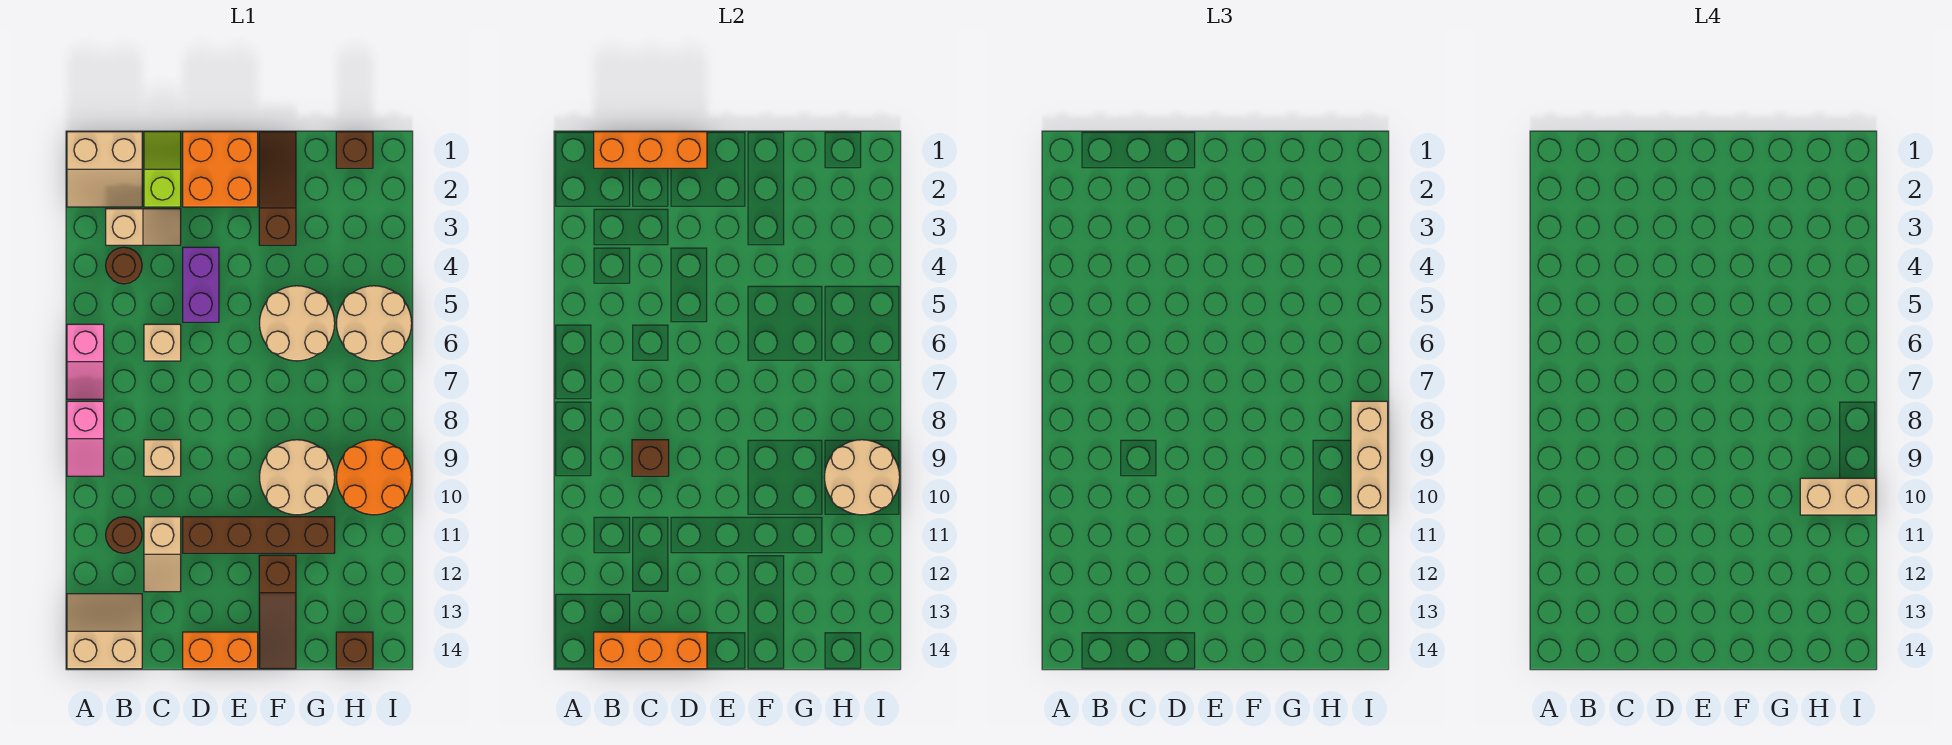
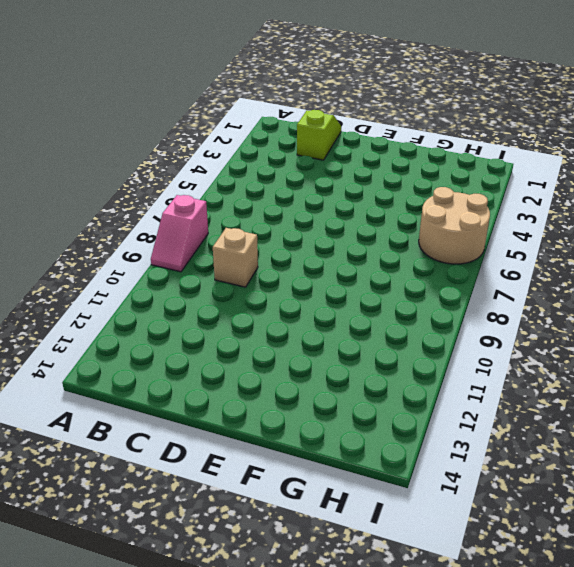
none -> tan 2x2 slope [67,132,142,207]
none -> pink 1x2 slope [67,324,104,399]
none -> tan 2x2 slope [67,594,142,669]

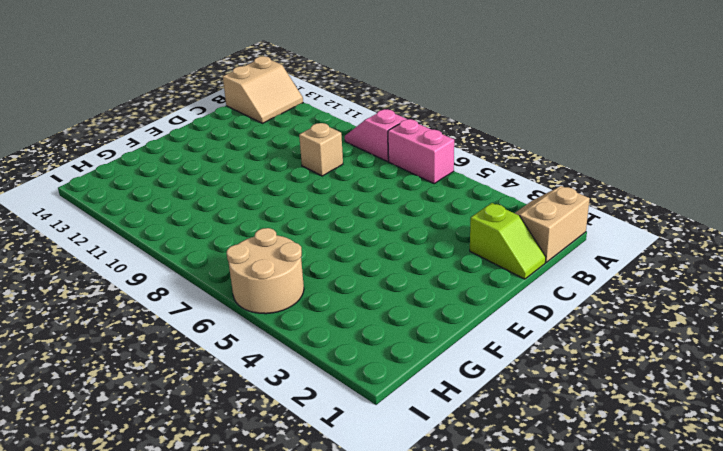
pink 1x2 brick [388,119,454,184] -> pink 1x2 slope [67,324,104,399]
none -> tan 1x2 slope [106,209,181,245]
none -> brown 1x1 round brick [106,247,142,284]
none -> brown 1x1 round brick [106,517,142,553]

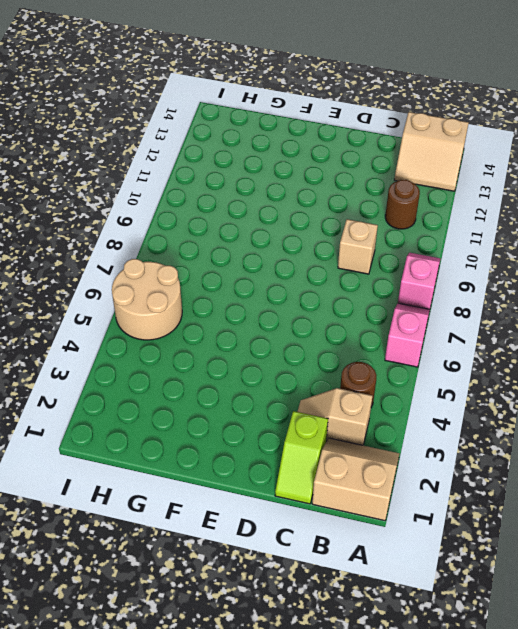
none -> tan 1x1 brick [144,324,181,361]
none -> tan 1x2 slope [144,517,181,592]
none -> orange 2x2 brick [183,132,258,207]

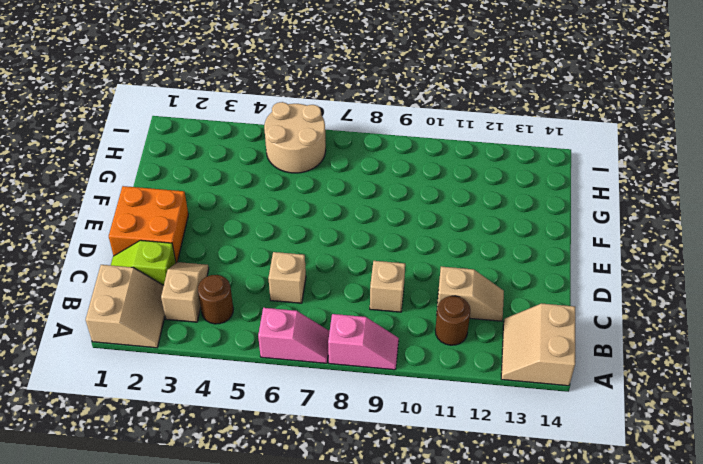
none -> purple 1x2 brick [183,247,219,322]
none -> brown 1x4 brick [183,517,335,553]
none -> orange 1x2 brick [183,632,258,669]

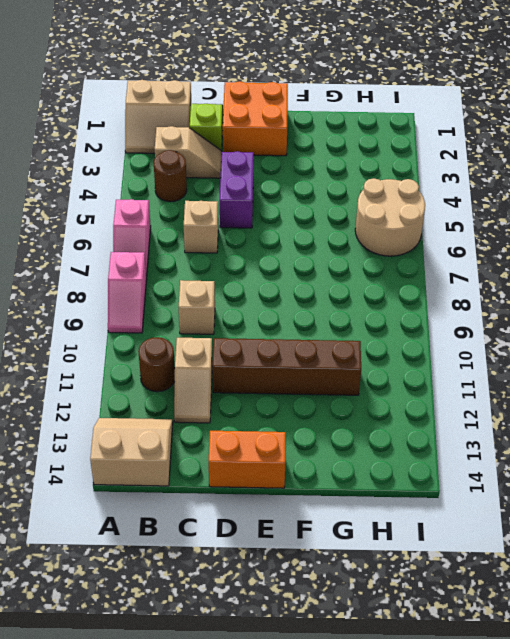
none -> brown 1x3 slope [259,132,296,245]
none -> tan 2x2 round brick [260,286,335,361]
none -> tan 2x2 round brick [260,440,335,515]

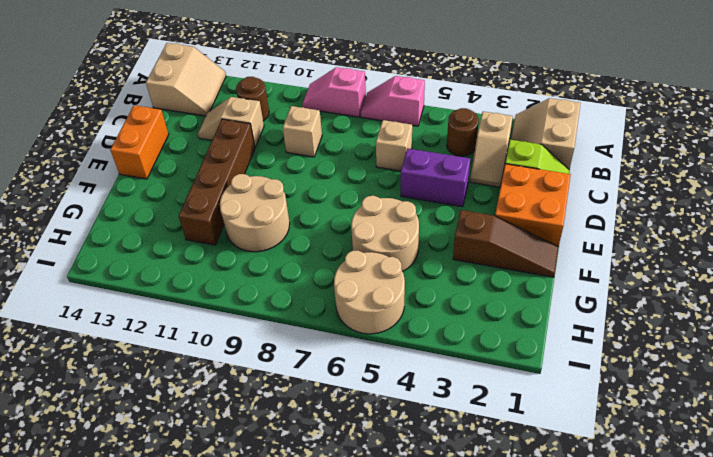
none -> brown 1x3 slope [259,555,296,669]
none -> brown 1x1 brick [336,132,373,168]
none -> orange 2x2 round brick [336,440,412,515]

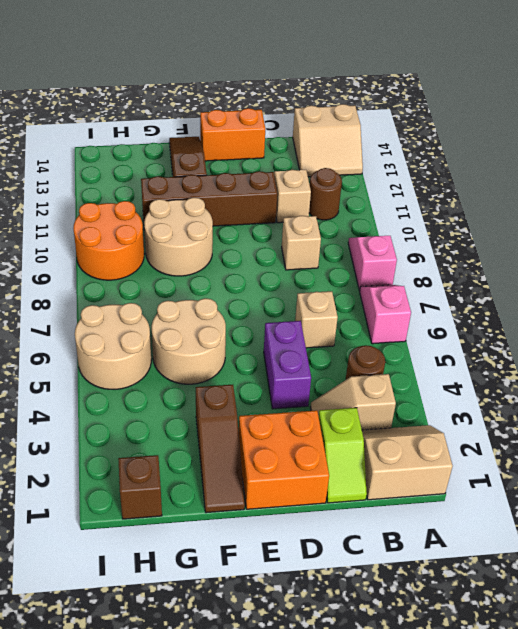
none -> brown 1x1 brick [336,632,373,669]
none -> orange 1x3 brick [594,132,707,168]
none -> orange 1x3 brick [594,632,707,669]

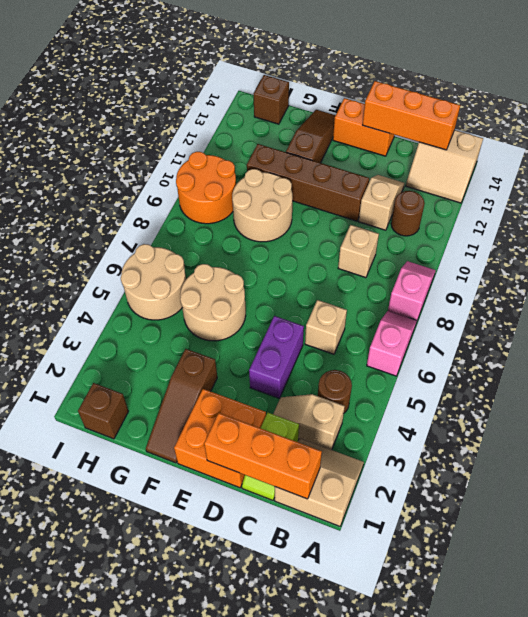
none -> brown 1x1 brick [632,440,669,476]
none -> tan 2x2 round brick [824,440,900,515]
none -> tan 1x3 brick [1351,401,1388,515]

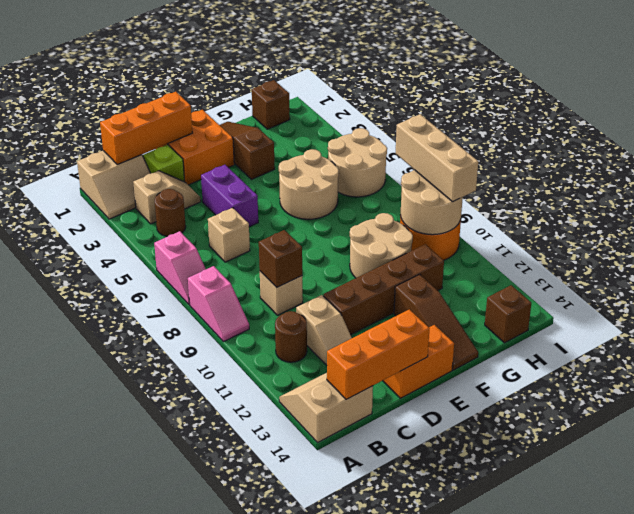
none -> tan 1x2 brick [1800,478,1876,515]

